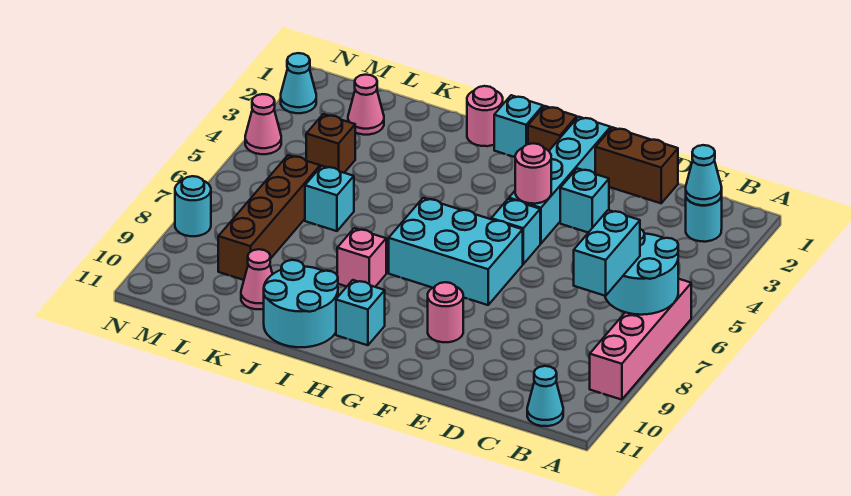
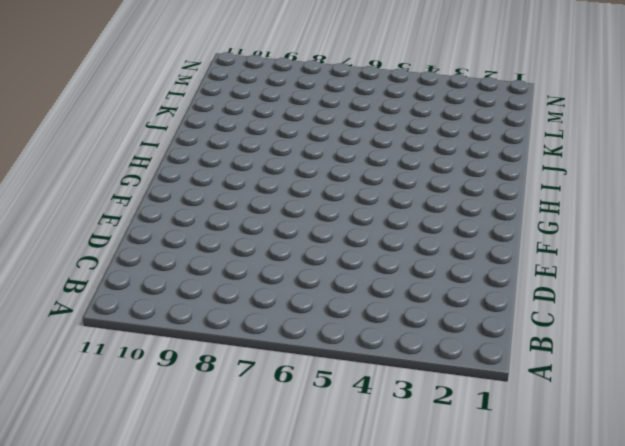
none -> pink 1x4 brick [590,279,691,400]
none -> cyan 1x1 round brick [686,194,722,242]
none -> cyan 1x1 cone [527,366,563,426]

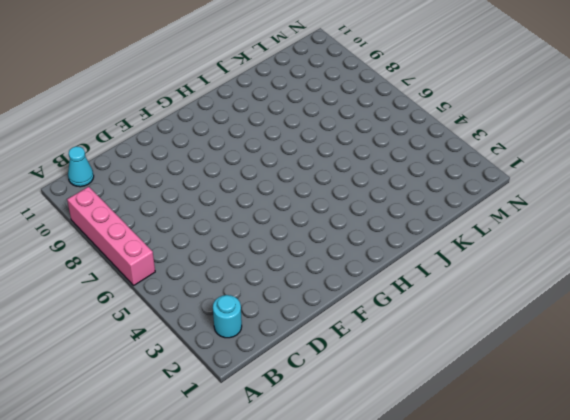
none -> brown 1x2 brick [595,127,678,203]
none -> cyan 1x1 brick [560,168,609,233]
none -> cyan 1x4 brick [509,117,611,244]

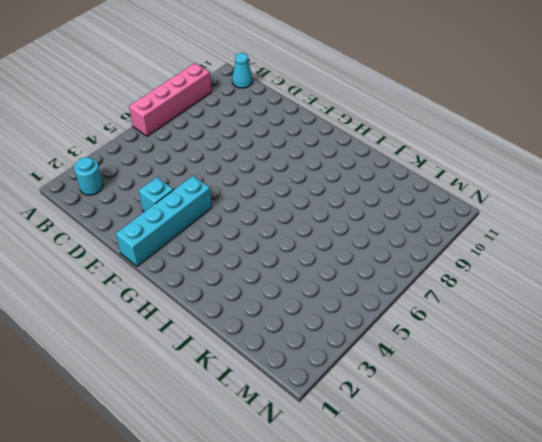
none -> brown 1x2 brick [595,127,678,203]
none -> cyan 1x1 brick [491,199,540,264]
none -> cyan 2x3 brick [389,198,523,305]

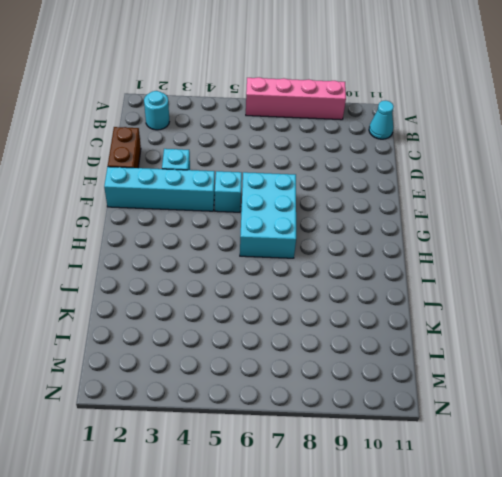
none -> pink 1x1 round brick [428,282,463,342]
none -> brown 1x1 brick [528,106,577,151]
none -> cyan 1x1 brick [494,95,543,157]

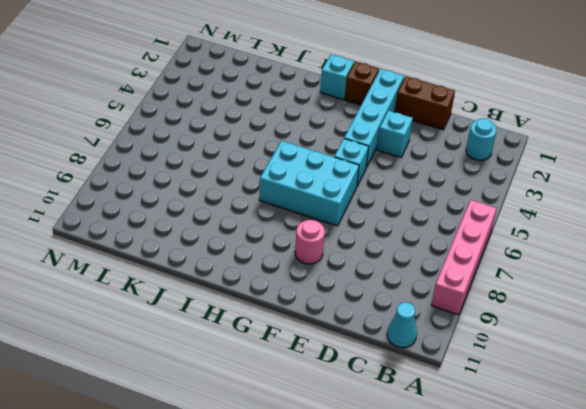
none -> cyan 1x1 brick [336,280,385,345]
none -> pink 1x1 round brick [467,86,503,146]
none -> pink 1x1 brick [337,228,386,287]

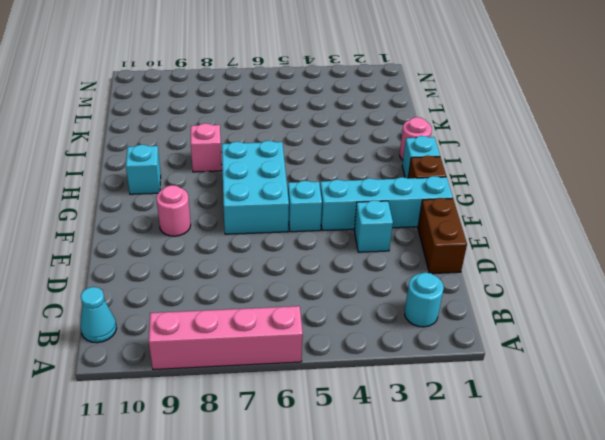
none -> cyan 2x2 round brick [264,260,338,347]
none -> cyan 1x1 brick [305,166,354,231]
none -> pink 1x1 cone [241,249,272,309]

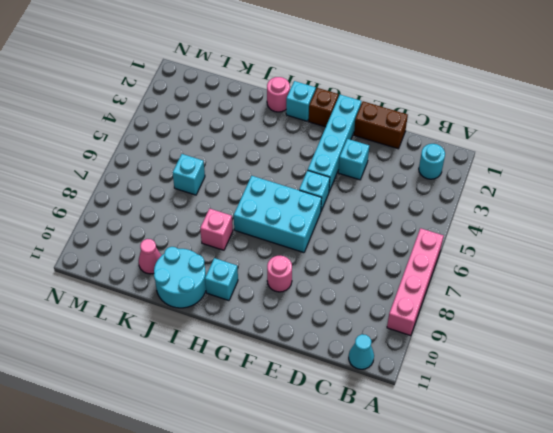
none -> pink 1x1 cone [348,75,384,135]
none -> brown 1x1 brick [306,114,355,173]
none -> brown 1x4 brick [218,155,320,280]

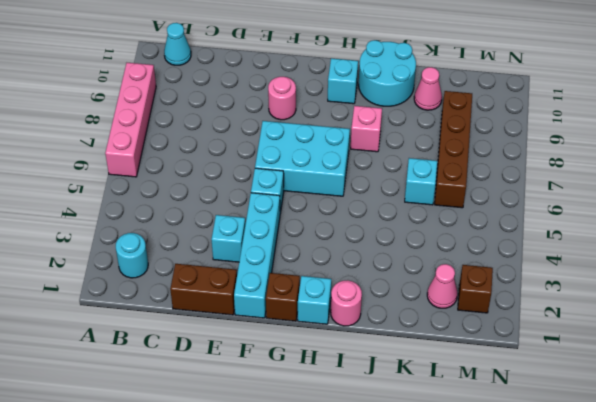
brown 1x1 brick [458,265,493,313] -> brown 1x1 brick moved to [306,114,355,173]
none -> cyan 1x1 cone [281,53,316,113]
none -> pink 1x1 cone [245,94,281,154]
none -> cyan 1x1 round brick [175,176,211,236]

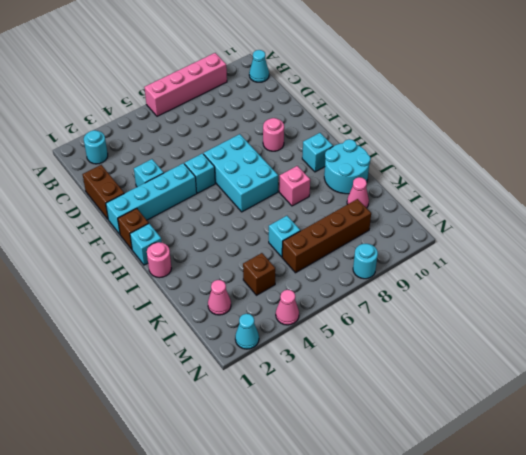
none -> cyan 2x2 round brick [605,229,678,315]
none -> cyan 1x1 cone [686,145,722,205]
none -> pink 1x1 round brick [515,143,551,204]

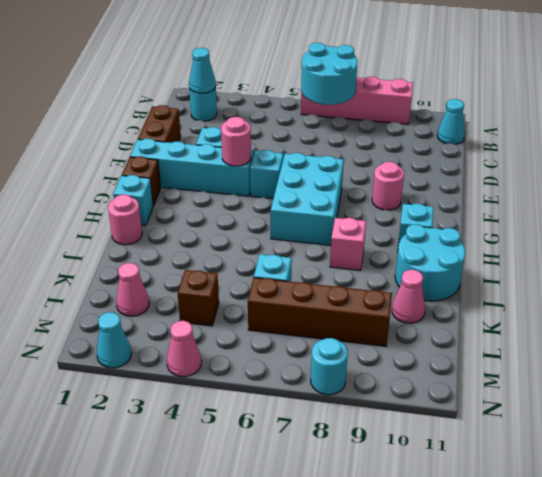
none -> cyan 1x2 brick [574,210,640,296]

